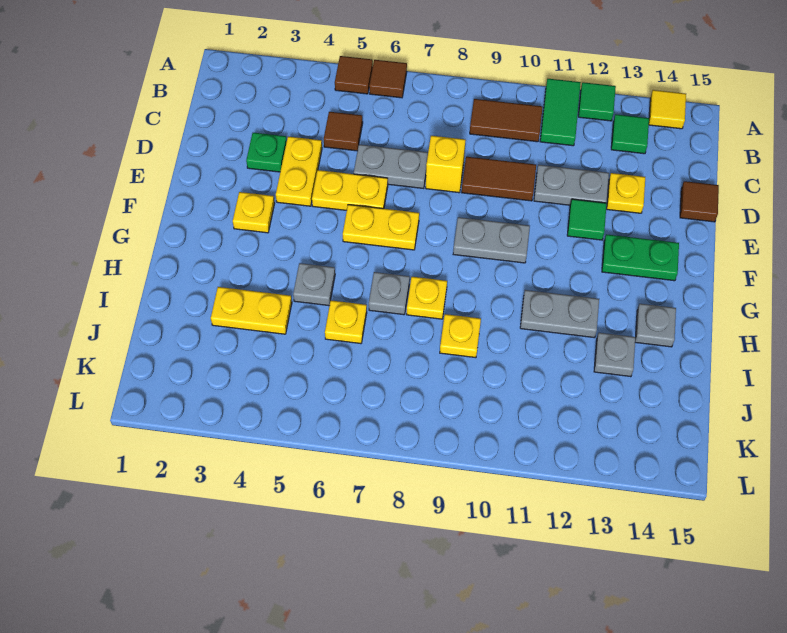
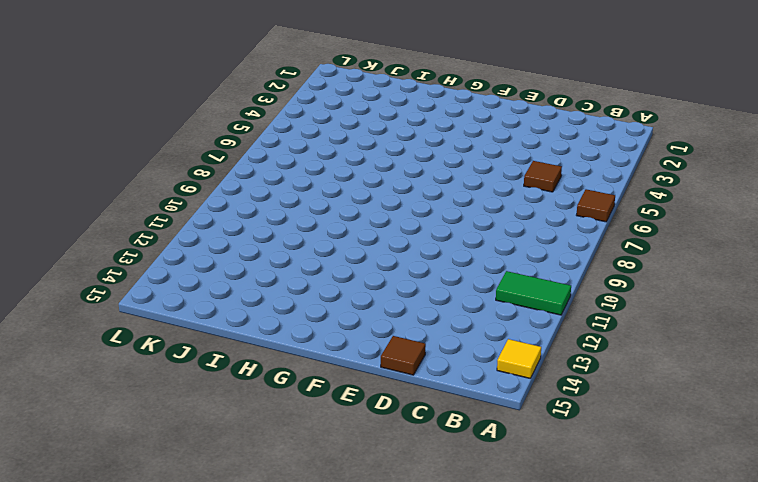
none -> brown 1x1 tile [335,56,373,94]
none -> green 1x1 tile [578,82,616,121]
none -> brown 1x2 tile [470,99,543,142]
none -> green 1x1 tile [611,114,649,154]

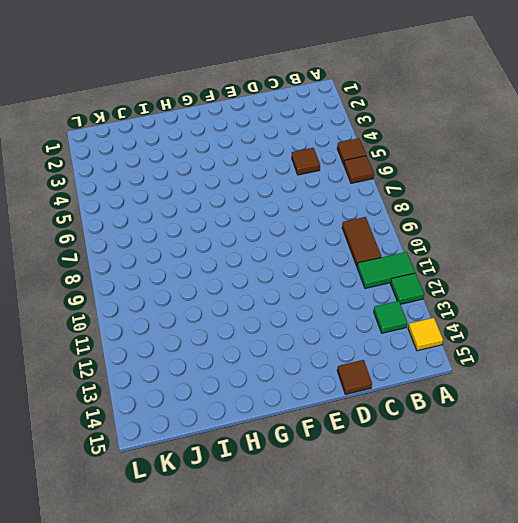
none -> green 1x1 plate [246,133,287,172]
none -> yellow 1x2 plate [276,137,322,206]
none -> grey 1x2 plate [354,145,428,189]
none -> yellow 1x1 brick [426,136,466,193]

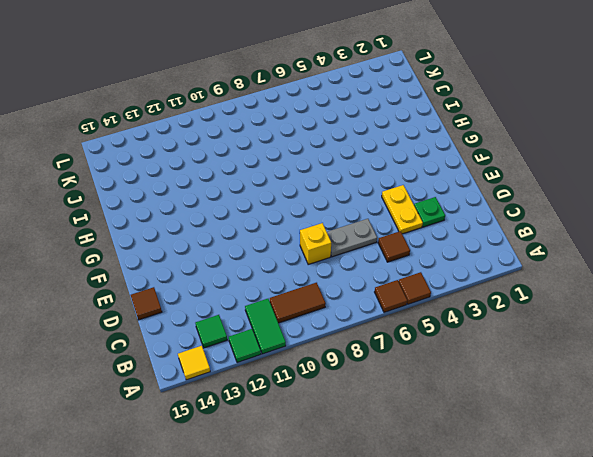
none -> brown 1x2 tile [462,157,536,201]
none -> grey 1x2 plate [534,165,609,205]
none -> yellow 1x1 plate [607,173,645,213]
none -> yellow 1x2 plate [312,170,388,210]

